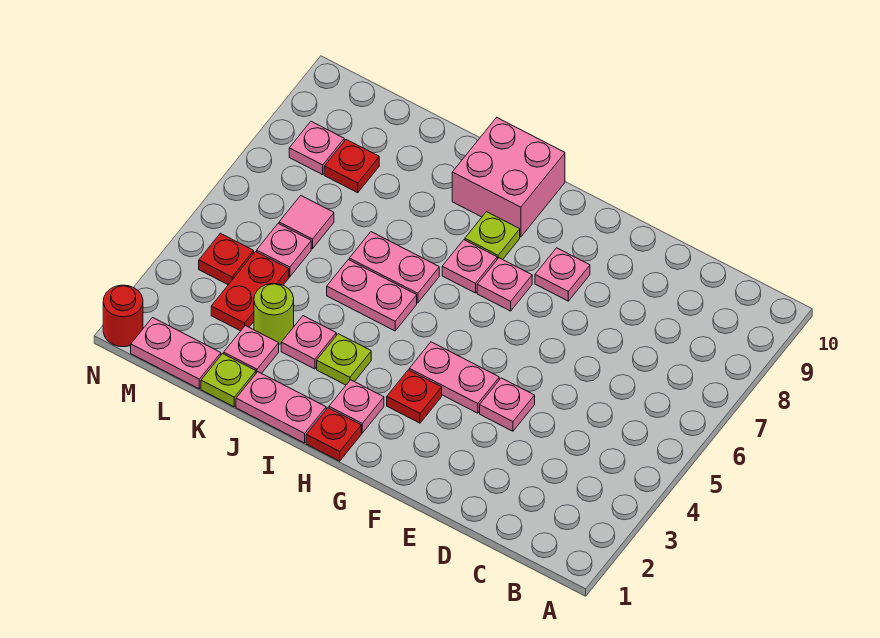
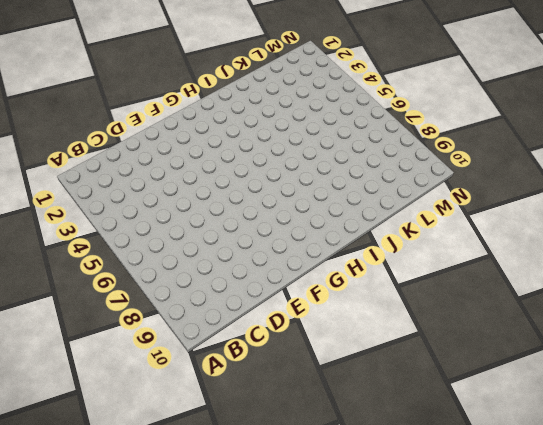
none -> pink 1x1 plate [480,378,535,431]
none -> pink 1x2 plate [409,342,499,413]
none -> pink 1x1 plate [535,248,590,301]

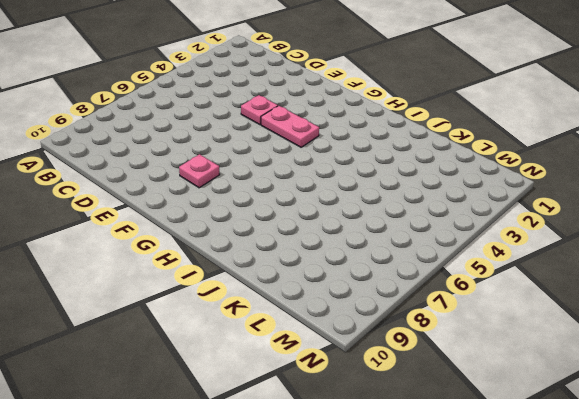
none -> red 1x1 plate [387,370,442,423]
none -> pink 1x1 plate [477,258,532,311]
none -> red 1x1 plate [306,408,361,461]

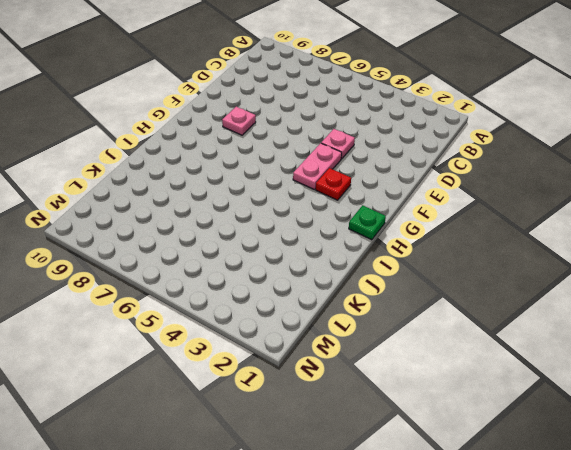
green 1x1 plate [349,205,386,240] -> red 1x1 plate [306,408,361,461]
none -> pink 1x1 plate [477,258,532,311]
none -> pink 1x1 plate [329,380,384,433]
none -> pink 1x1 plate [442,240,497,293]

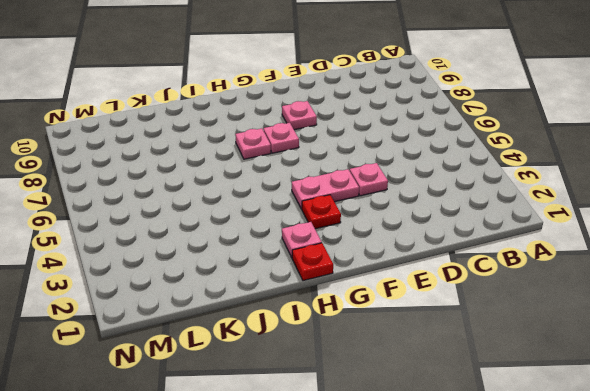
none -> lime 1x1 plate [465,212,520,260]
none -> pink 2x2 brick [452,118,565,237]
none -> pink 1x2 plate [236,372,326,443]

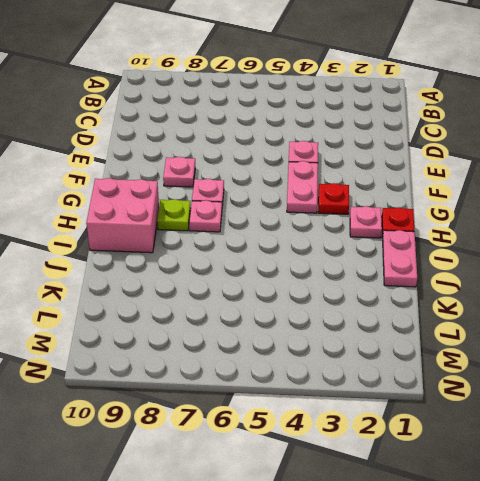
none -> lime 1x1 plate [317,334,371,385]
none -> pink 1x2 plate [327,260,417,331]
none -> pink 1x2 plate [349,232,439,303]

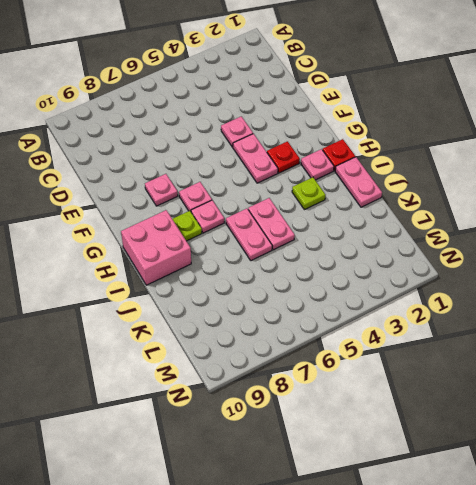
none -> pink 1x1 plate [281,316,336,369]
none -> lime 1x1 plate [201,354,256,407]
none -> pink 1x1 plate [224,326,279,374]

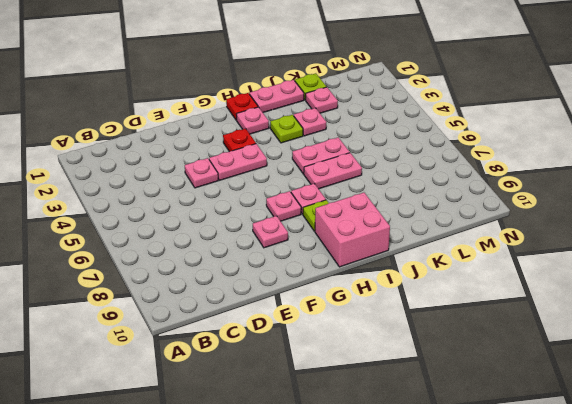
none -> lime 1x1 round brick [254,283,294,344]
none -> pink 1x2 plate [131,318,221,389]
none -> red 1x2 plate [211,252,289,331]

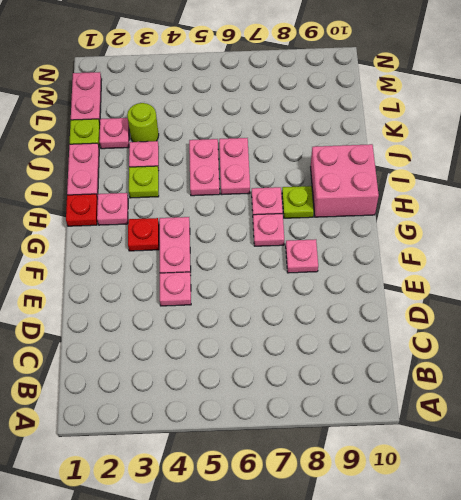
none -> red 1x2 plate [211,252,289,331]
none -> pink 1x1 plate [257,224,311,277]
none -> pink 1x1 tile [279,196,334,249]

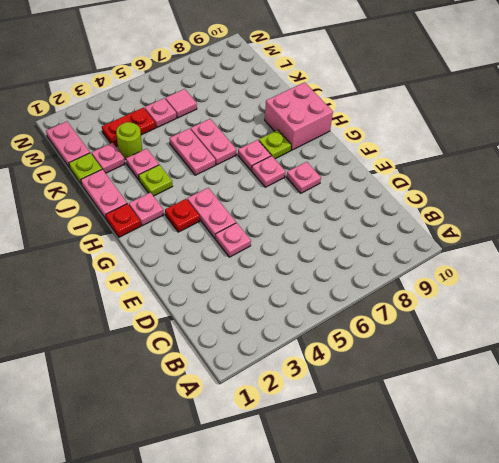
none -> red 1x1 plate [324,140,379,193]
none -> red 1x1 plate [199,233,254,285]
none -> pink 1x1 plate [289,121,344,175]

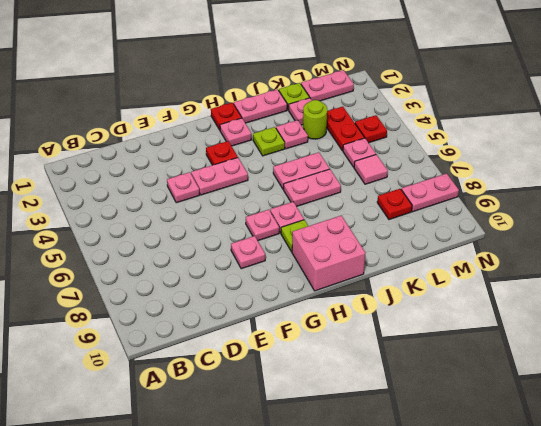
pink 1x2 plate [401,173,459,212] -> pink 1x1 plate [289,121,344,175]
none -> red 1x1 round brick [103,285,143,347]

